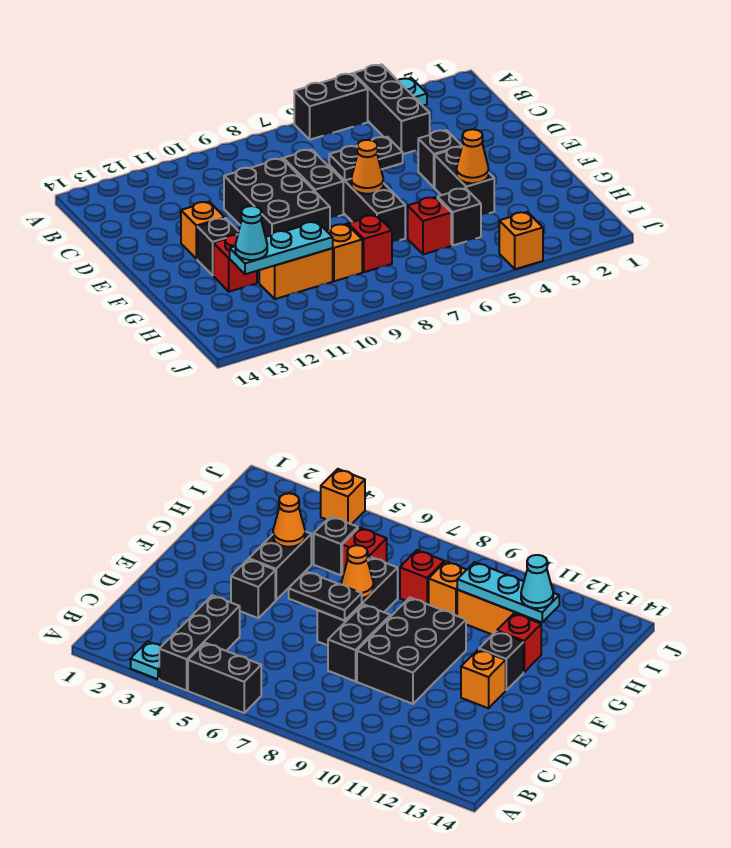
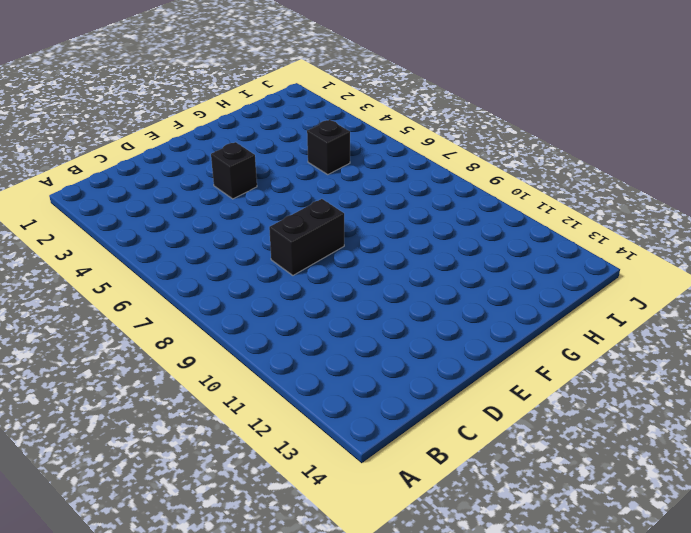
none -> cyan 1x1 plate [398,78,427,106]
none -> black 1x3 brick [354,64,430,154]
none -> black 1x2 brick [294,74,368,140]

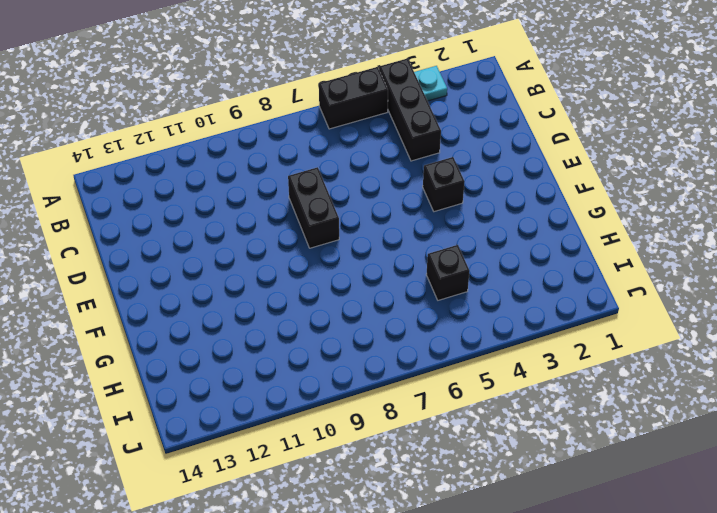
none -> black 2x3 brick [224,158,330,237]
none -> black 1x3 brick [329,166,405,242]
none -> orange 1x1 brick [181,202,225,259]

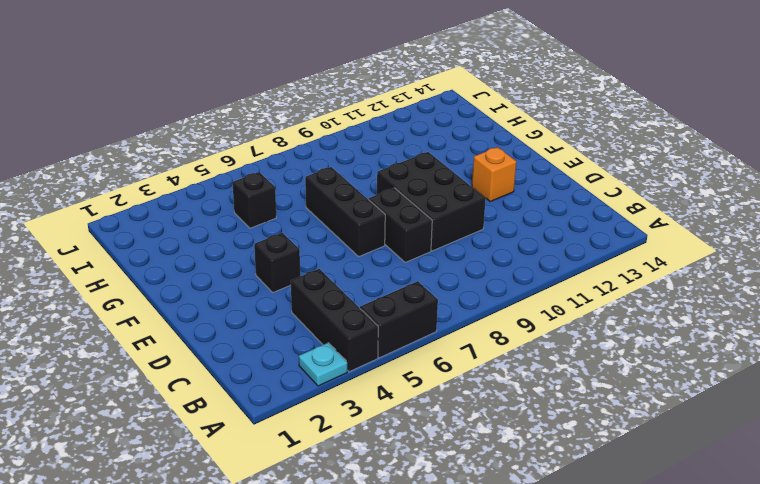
none -> black 1x2 brick [435,147,494,215]
none -> black 1x1 brick [197,218,239,275]
none -> red 1x1 brick [213,235,257,292]

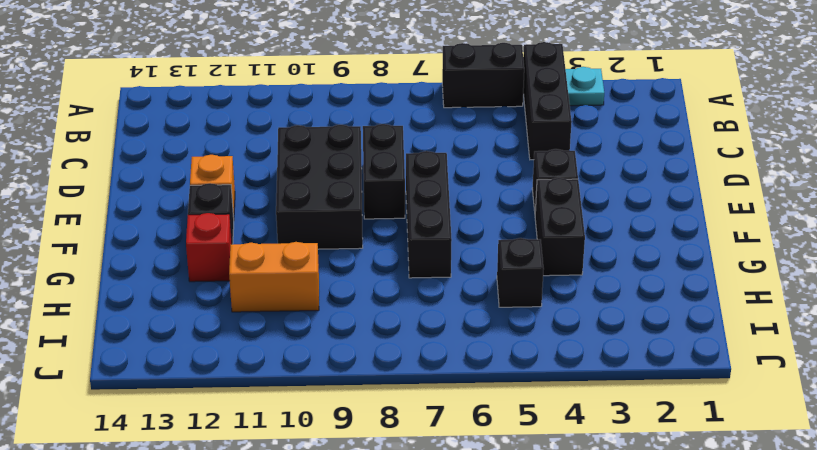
none -> red 1x1 brick [408,197,451,254]
none -> red 1x1 brick [348,215,392,272]
none -> orange 1x1 brick [326,224,362,281]

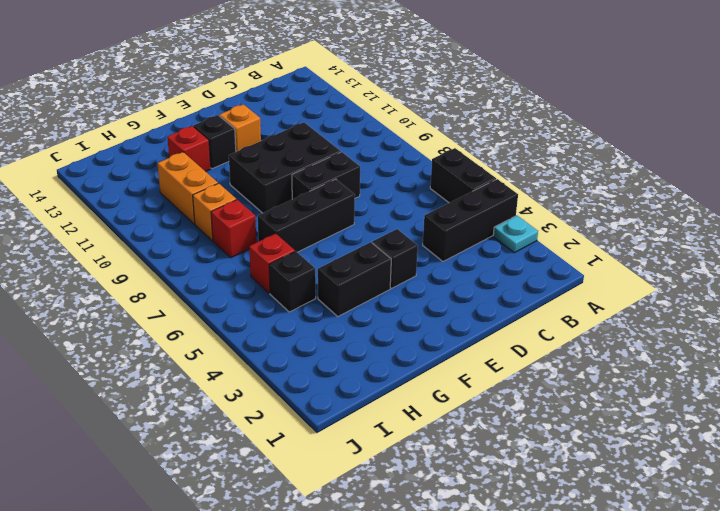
none -> orange 1x1 brick [499,212,543,269]
none -> black 1x2 plate [329,137,403,180]
none -> orange 1x1 cone [351,140,383,194]

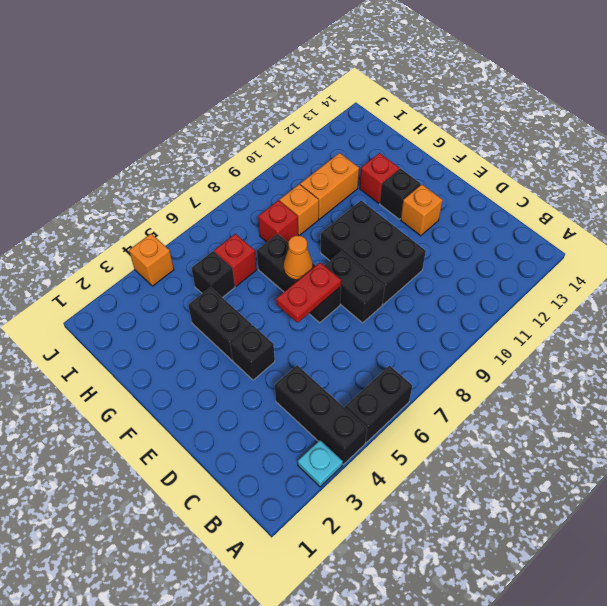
red 1x2 plate [276,263,341,323] -> black 1x2 plate [329,137,403,180]
none -> orange 1x1 cone [457,129,489,183]
none -> cyan 1x3 plate [230,222,333,274]
none -> cyan 1x1 cone [235,206,267,260]

